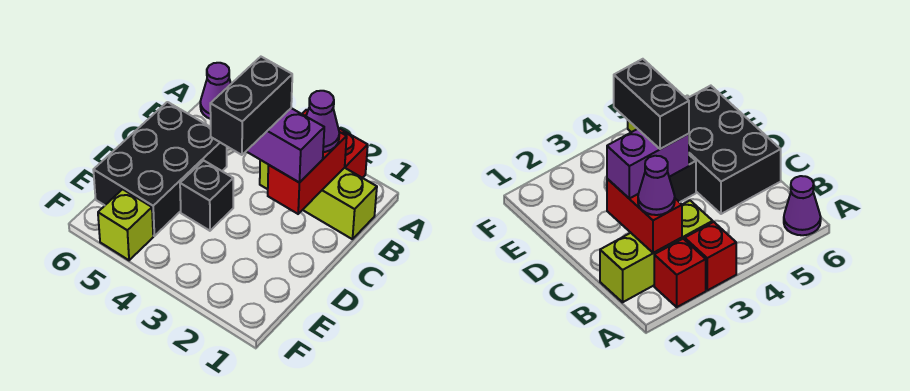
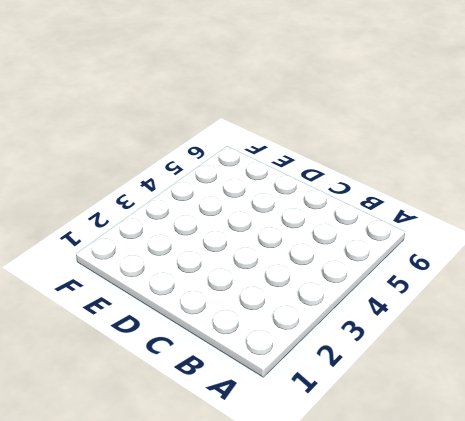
none -> red 1x1 brick [338,128,368,178]
none -> red 1x1 brick [685,222,736,290]

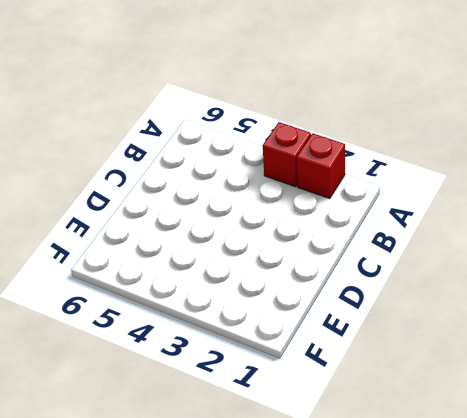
none -> purple 1x1 cone [200,63,231,119]
none -> lime 1x3 brick [260,160,377,239]

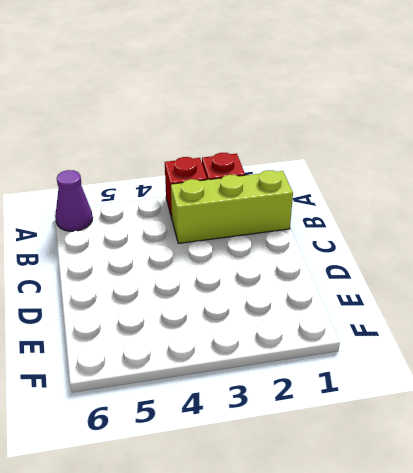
none -> black 2x3 brick [93,102,227,236]
none -> black 1x1 brick [180,161,233,231]

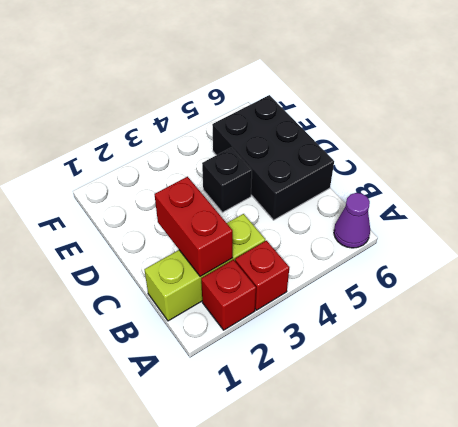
none -> lime 1x1 brick [98,189,153,260]
none -> purple 1x1 cone [306,91,339,152]

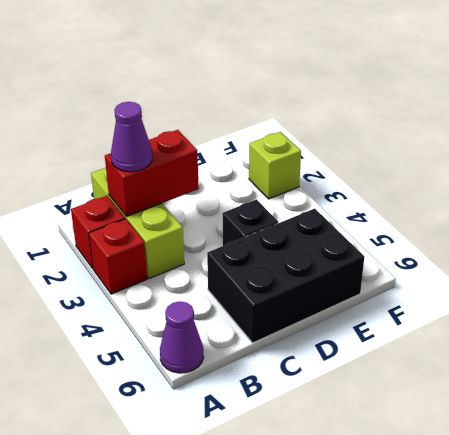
lime 1x1 brick [249,132,301,199] -> lime 1x1 brick moved to [98,189,153,260]
none -> purple 1x2 brick [246,108,324,182]
none -> black 1x2 brick [210,57,292,155]

